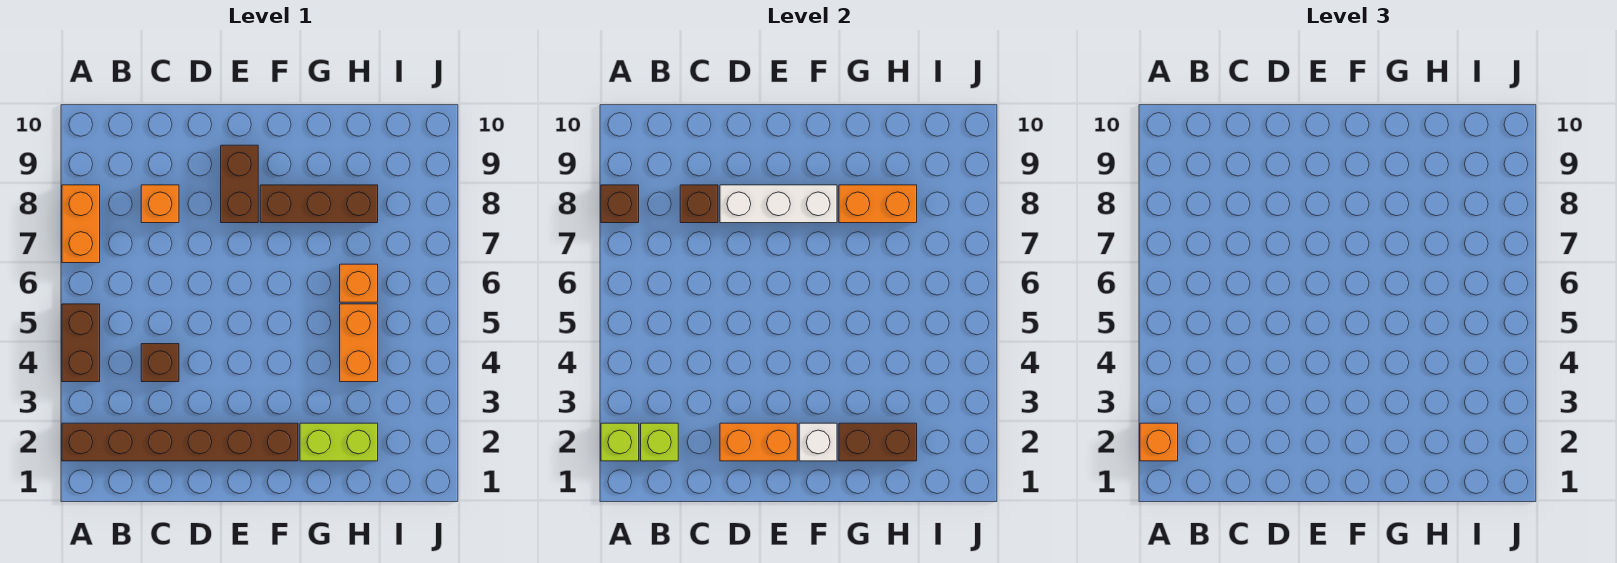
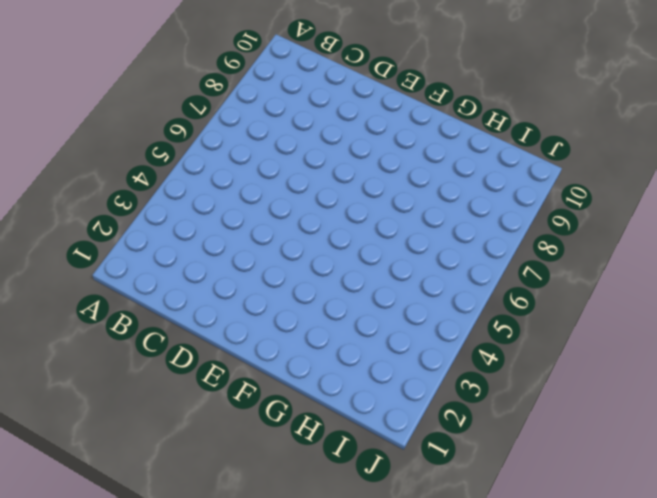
none -> brown 1x6 brick [62,423,298,461]
none -> brown 1x2 brick [62,304,100,382]
none -> orange 1x2 brick [62,185,100,263]

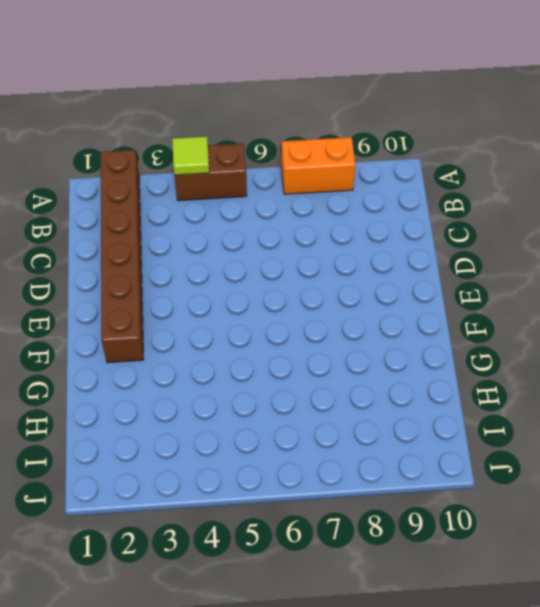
lime 1x1 tile [172,137,209,175] -> none
none -> brown 1x1 brick [141,344,179,382]
none -> orange 1x1 brick [141,185,179,223]
none -> brown 1x2 brick [221,145,258,223]

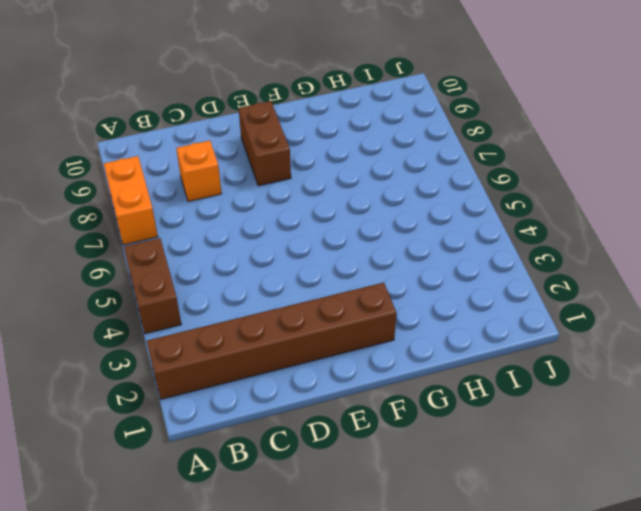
none -> brown 1x1 brick [141,344,179,382]
none -> brown 1x3 brick [260,185,378,223]
none -> lime 1x2 brick [300,423,378,461]

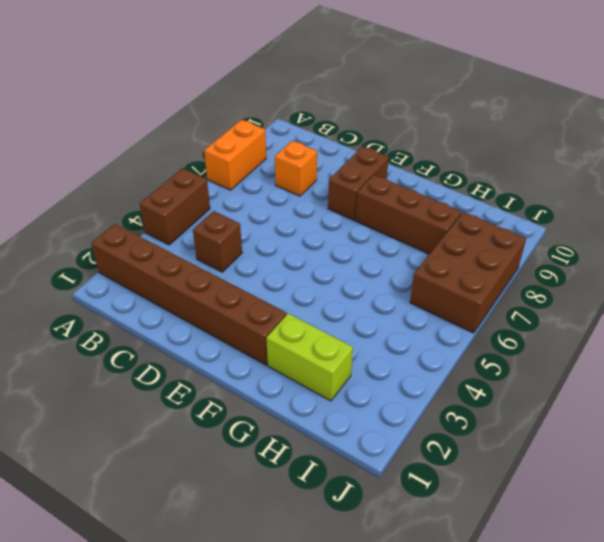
brown 2x3 brick [410,212,526,333] -> none
none -> orange 1x2 brick [340,304,378,382]
none -> orange 1x1 brick [340,264,378,302]
none -> lime 1x1 brick [601,423,639,461]

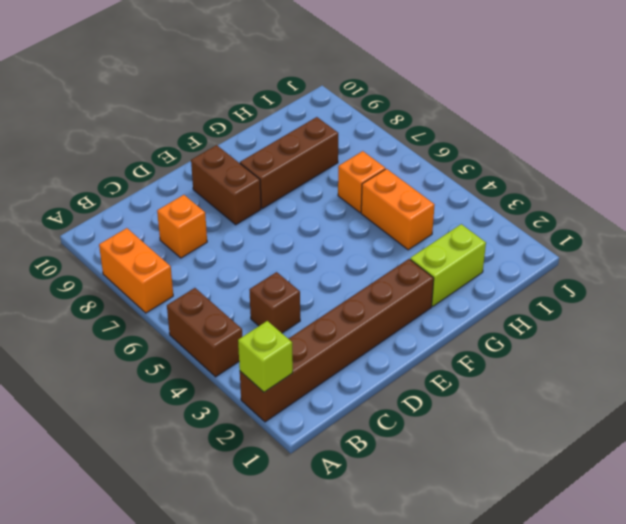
none -> brown 1x1 brick [601,185,639,223]
none -> lime 1x1 brick [641,423,678,461]
none -> brown 1x1 brick [680,185,718,223]

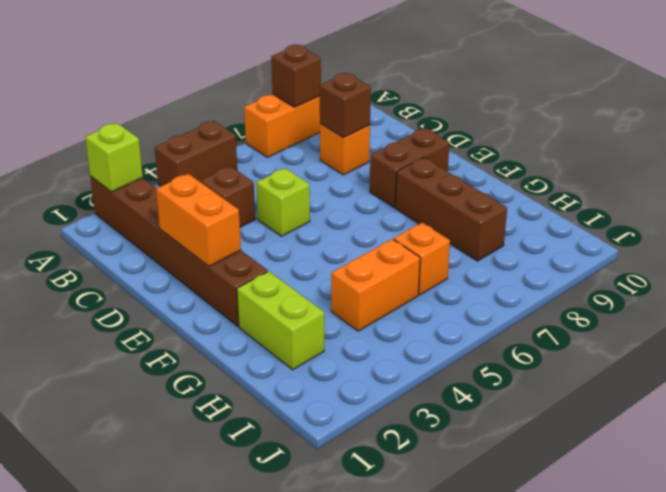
lime 1x1 brick [256,168,310,236] -> lime 1x1 brick moved to [641,423,678,461]
none -> white 1x3 brick [720,185,837,223]
none -> white 1x1 brick [799,423,837,461]
none -> brown 1x2 brick [839,423,917,461]

